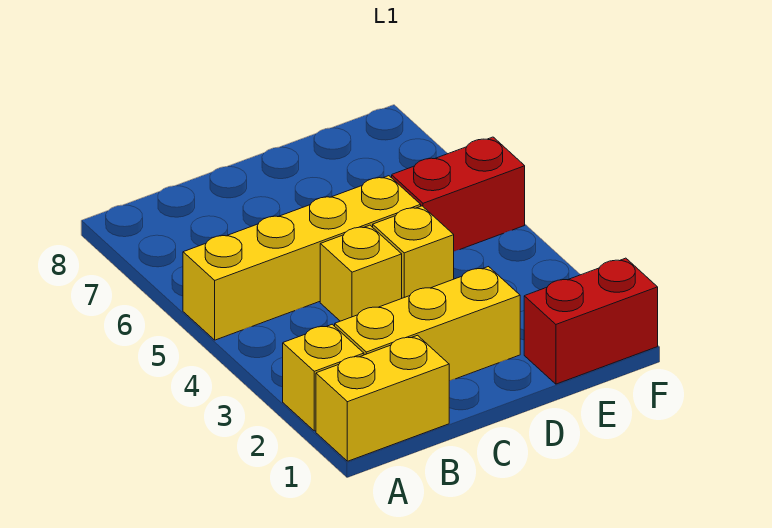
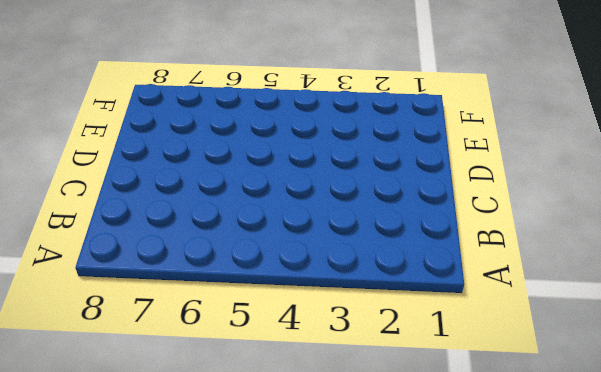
none -> yellow 1x2 brick [316,335,449,461]
none -> yellow 1x1 brick [283,324,364,431]

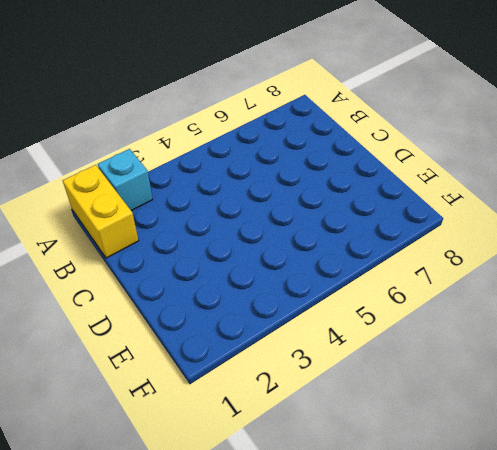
cyan 1x1 brick [98,149,153,211] -> yellow 1x1 brick [283,324,364,431]
none -> yellow 1x4 brick [183,176,421,340]
none -> yellow 1x3 brick [335,267,520,381]

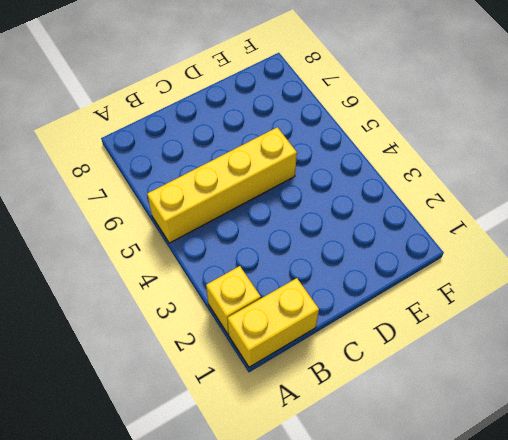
none -> yellow 1x3 brick [335,267,520,381]
none -> yellow 1x1 brick [320,225,402,321]

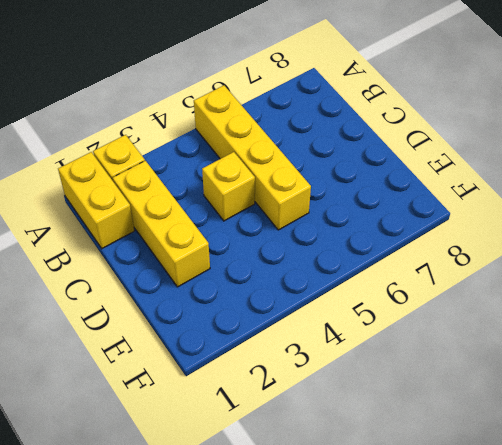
none -> yellow 1x1 brick [373,206,454,298]
none -> red 1x2 brick [524,258,658,384]

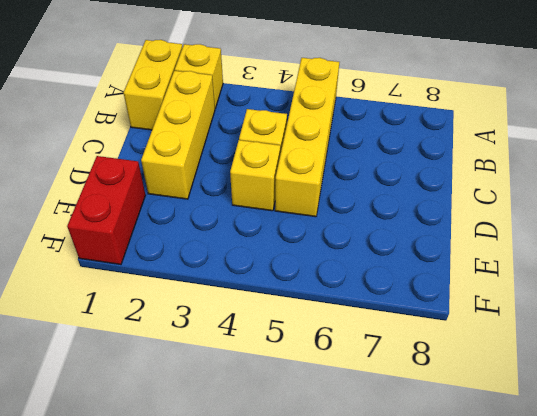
none -> red 1x2 brick [392,137,525,251]

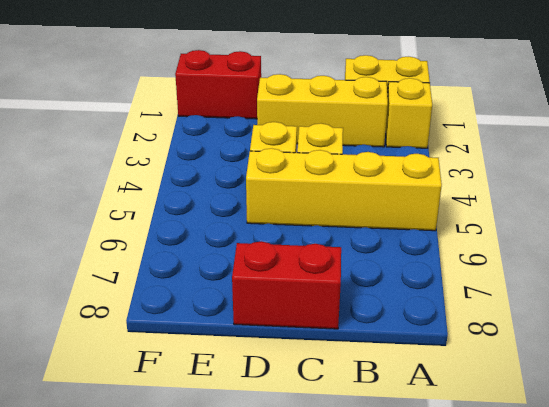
red 1x2 brick [232,242,341,329] -> red 1x2 brick moved to [392,137,525,251]

